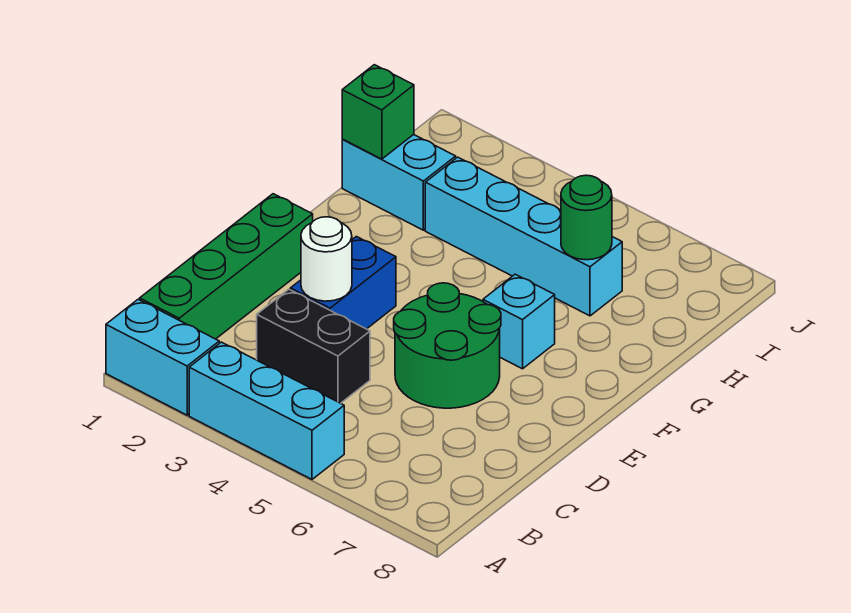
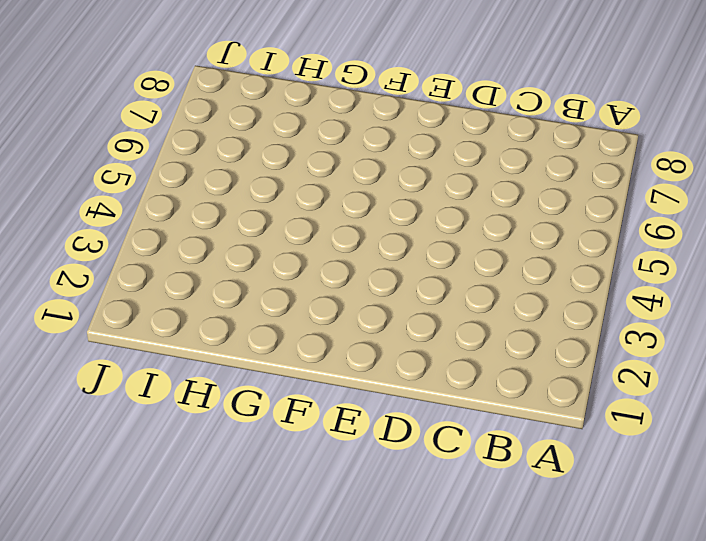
none -> cyan 1x2 brick [106,299,219,415]
none -> cyan 1x3 brick [189,342,344,479]
none -> green 1x4 brick [140,194,313,339]

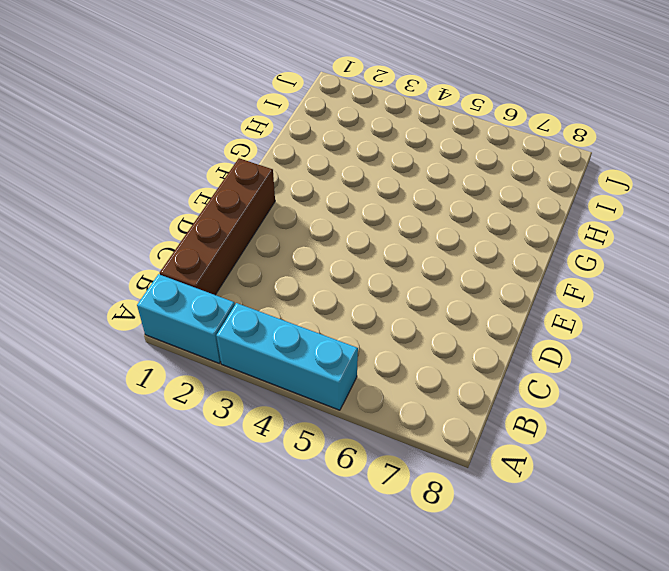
brown 1x4 brick [160,158,275,295] -> green 1x4 brick [140,194,313,339]
none -> black 1x2 brick [257,289,370,403]
none -> blue 1x2 brick [290,237,396,329]
none -> green 2x2 round brick [394,283,501,408]

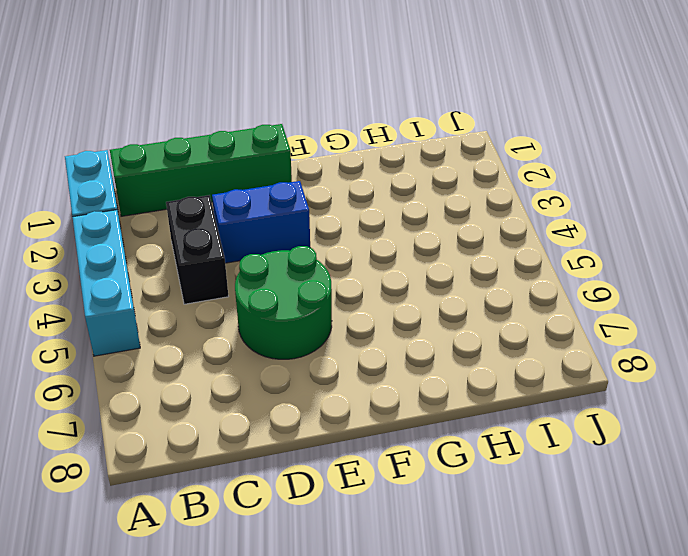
none -> cyan 1x1 brick [483,274,555,369]
none -> cyan 1x2 brick [342,135,456,230]
none -> cyan 1x4 brick [425,157,622,316]

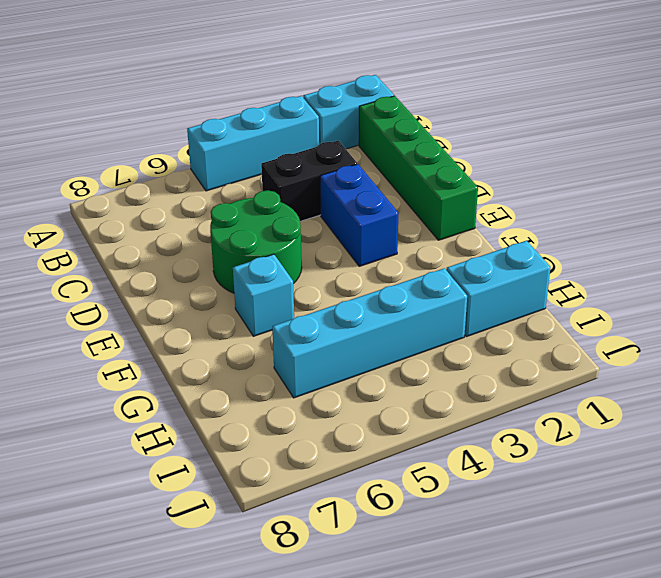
none -> white 1x1 round brick [301,217,352,301]
none -> green 1x1 brick [342,65,414,159]
none -> green 1x1 round brick [561,175,612,260]

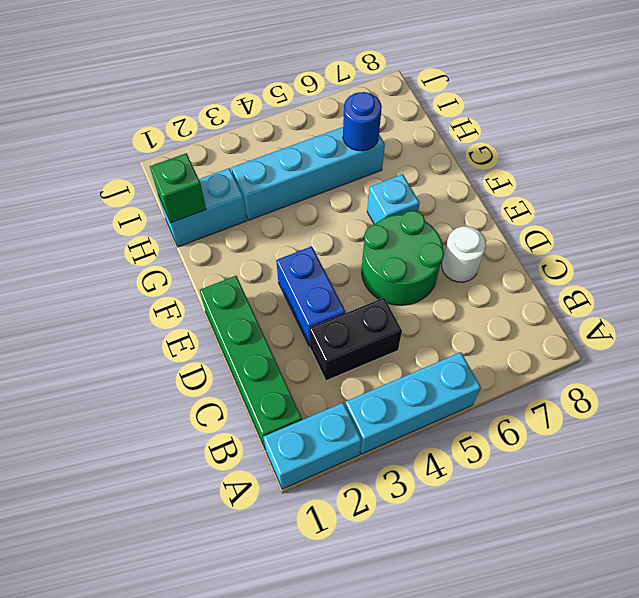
white 1x1 round brick [442,226,486,282] -> white 1x1 round brick moved to [301,217,352,301]
blue 1x1 round brick [343,92,382,151] -> green 1x1 round brick [561,175,612,260]

